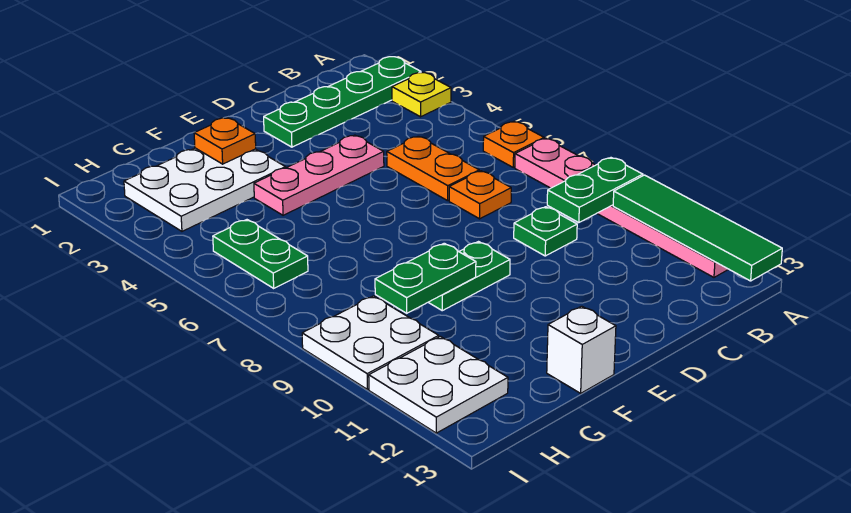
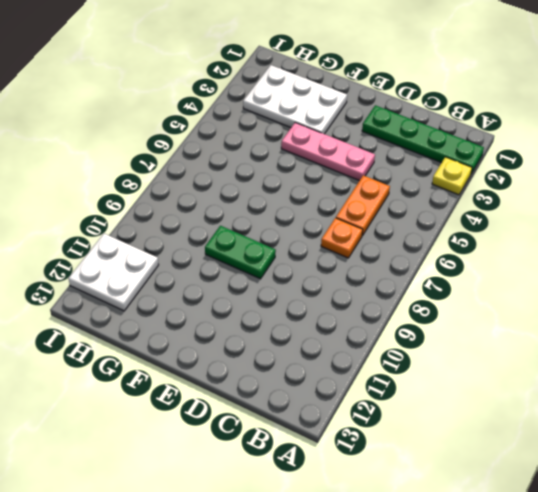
none -> orange 1x1 plate [483,122,544,167]
none -> pink 1x6 plate [515,138,729,277]
none -> green 1x1 plate [514,207,577,256]

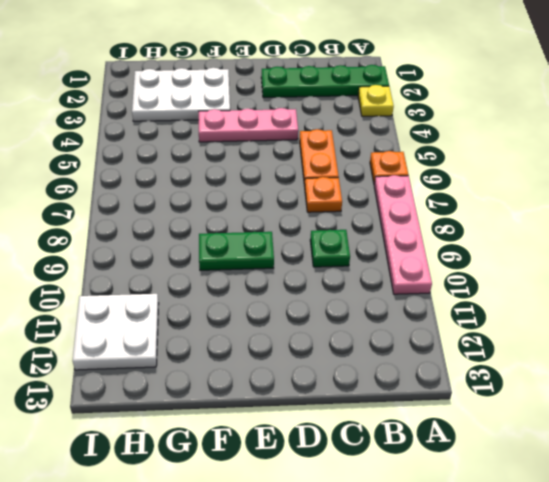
pink 1x4 plate [374,175,432,294] -> pink 1x6 plate [515,138,729,277]
none -> white 1x1 brick [547,306,616,393]
none -> green 1x2 plate [213,220,308,288]
none -> white 2x2 plate [302,296,439,389]

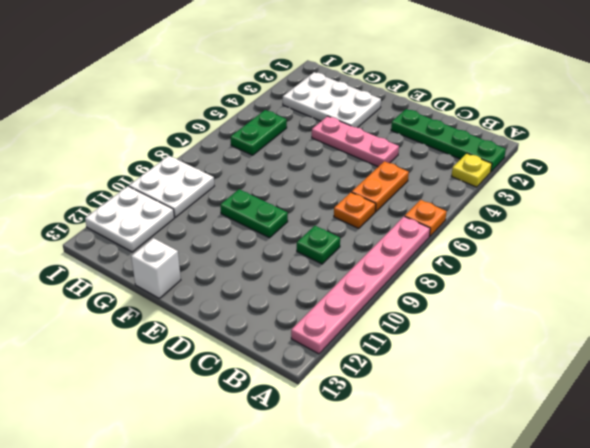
none -> green 1x2 plate [547,158,643,223]
none -> green 1x4 tile [613,175,782,281]
none -> orange 1x1 plate [194,118,256,164]

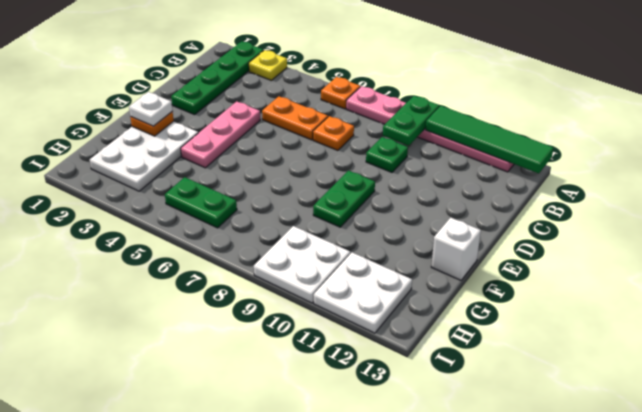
white 1x1 plate [129,92,172,126] -> none
none -> green 1x2 plate [375,243,476,313]

